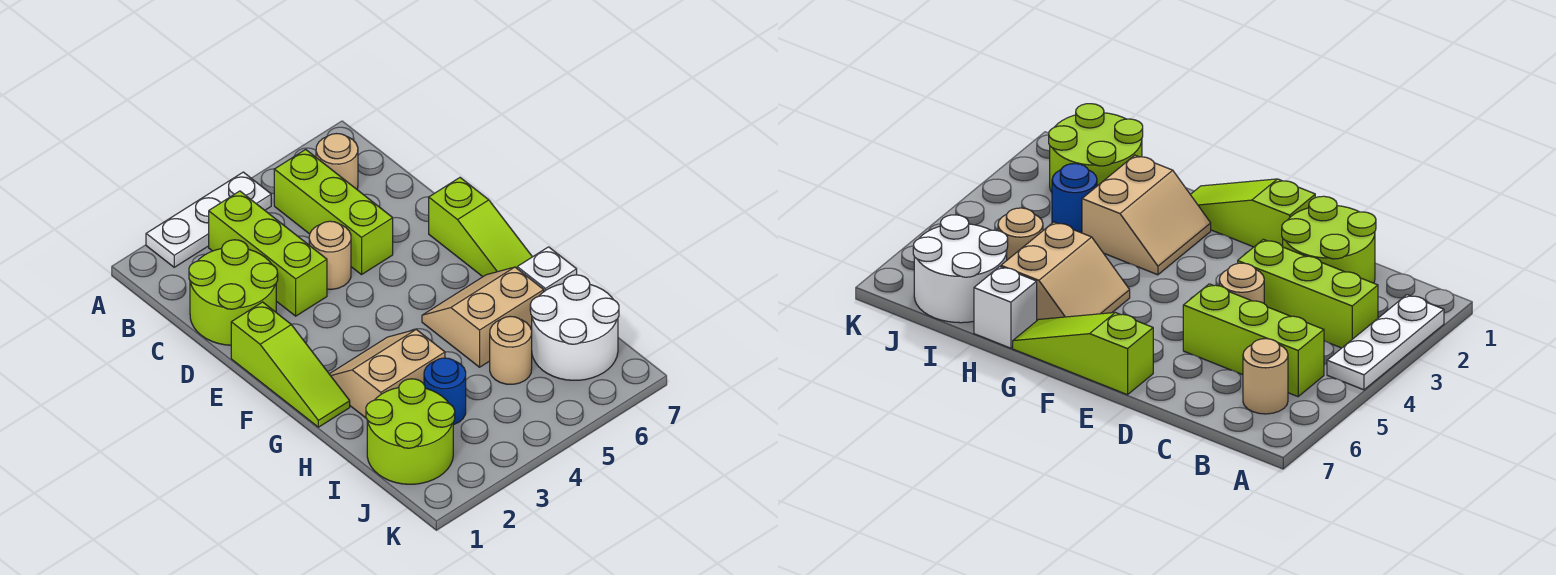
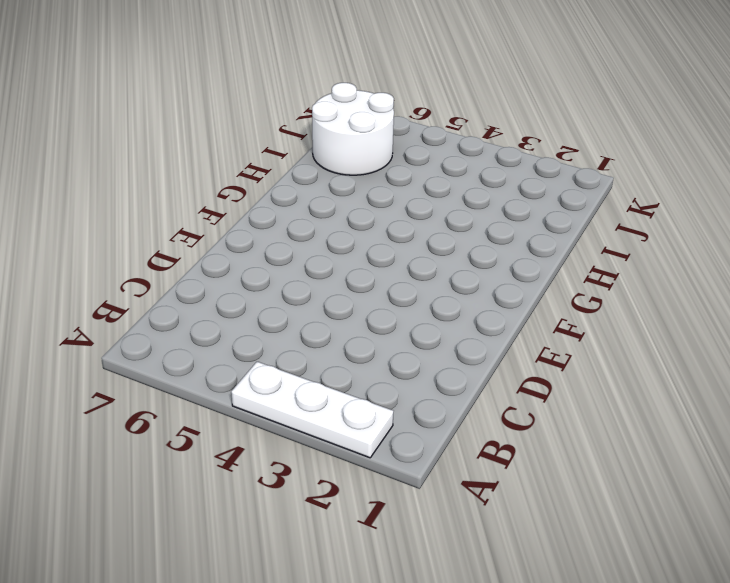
none -> lime 1x3 brick [209,191,327,316]
none -> lime 1x3 brick [274,149,393,275]
none -> tan 1x1 round brick [316,134,358,190]

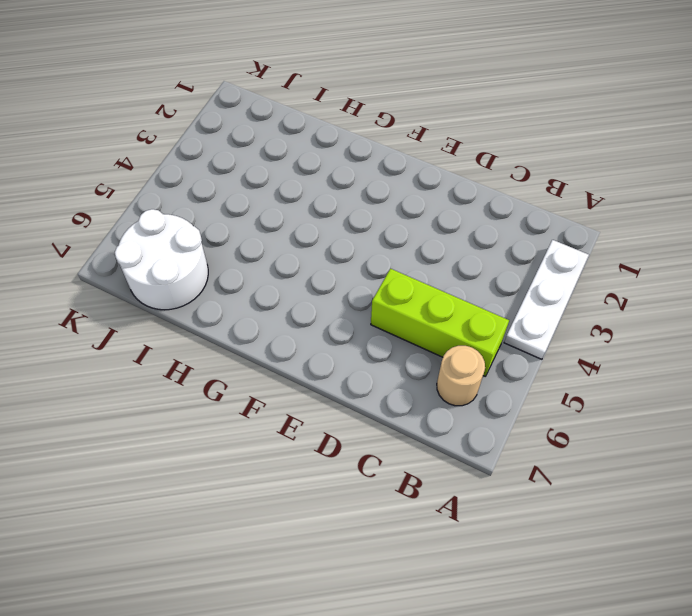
none -> lime 1x3 brick [209,191,327,316]
none -> lime 2x2 round brick [189,240,278,345]
none -> tan 1x1 round brick [309,221,351,289]

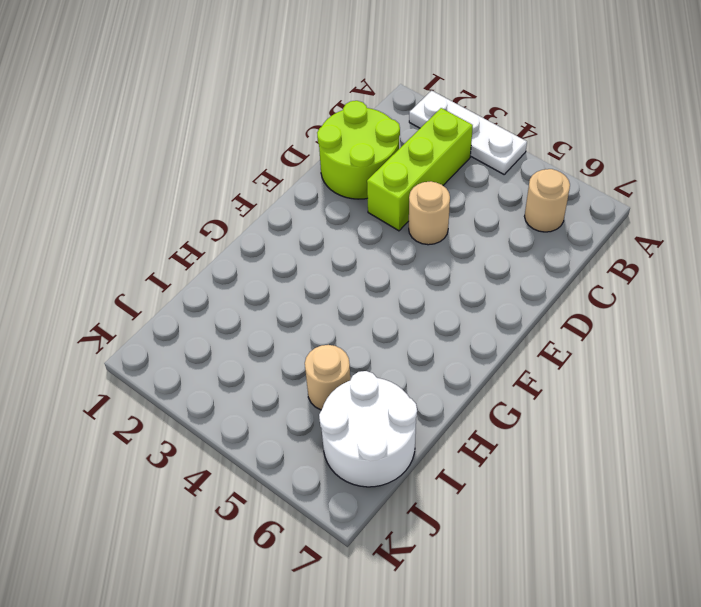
none -> lime 1x3 brick [274,149,393,275]
none -> lime 1x3 slope [231,302,350,427]
none -> lime 1x3 slope [429,178,532,277]

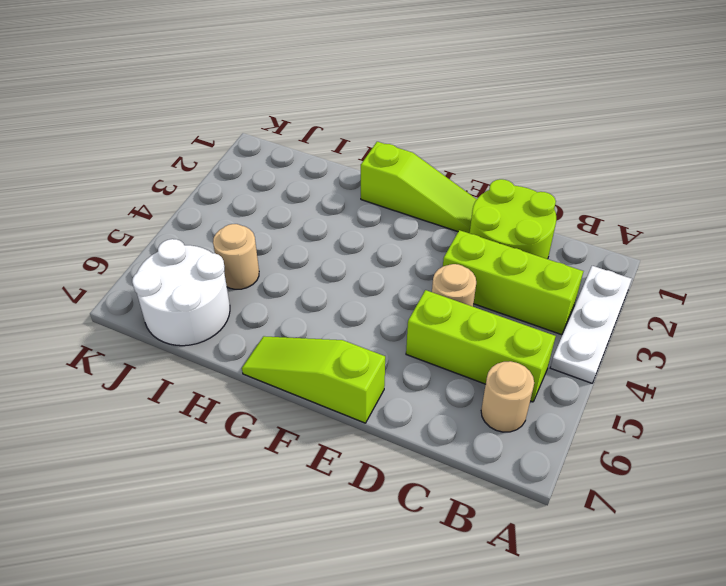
lime 1x3 slope [361,142,477,233] -> lime 1x3 slope turned to [231,302,350,427]
none -> tan 2x2 slope [330,330,445,418]
none -> tan 2x2 slope [422,267,544,367]
none -> white 1x1 brick [517,247,577,291]

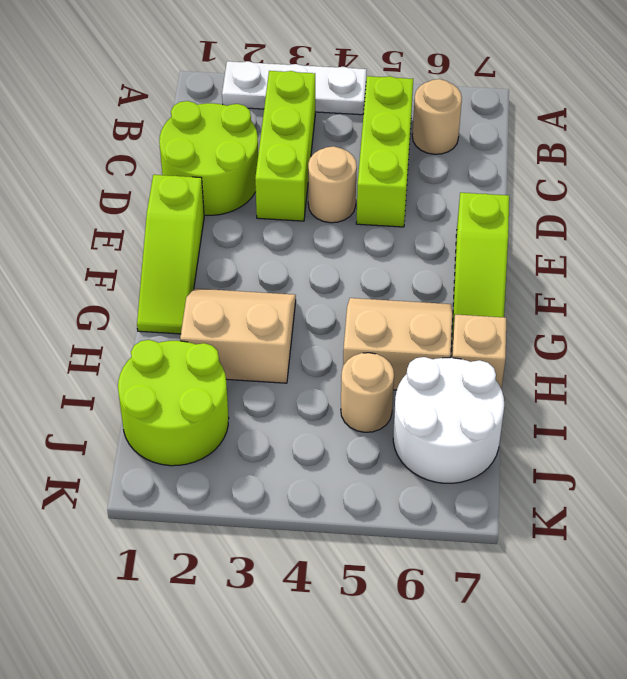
tan 1x1 brick [451,315,506,389] -> white 1x1 brick [517,247,577,291]
none -> blue 1x1 round brick [424,358,466,425]

